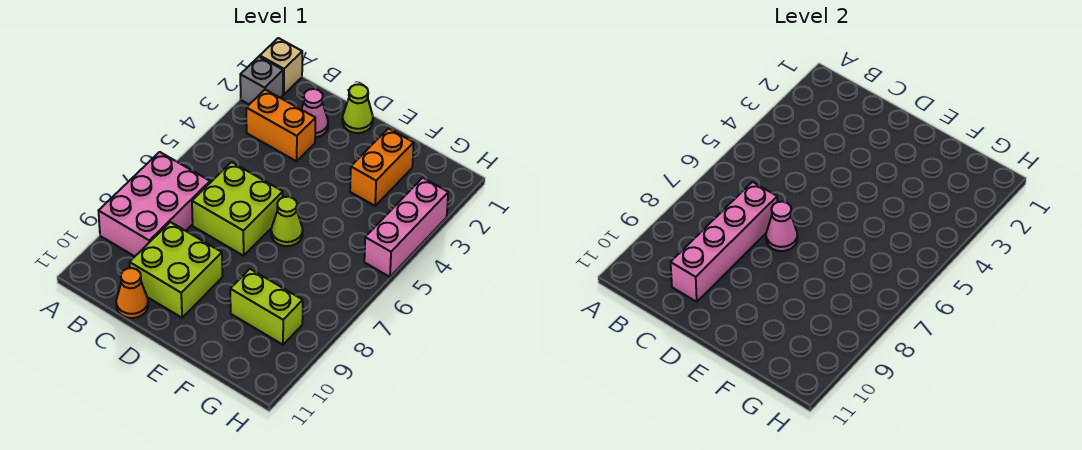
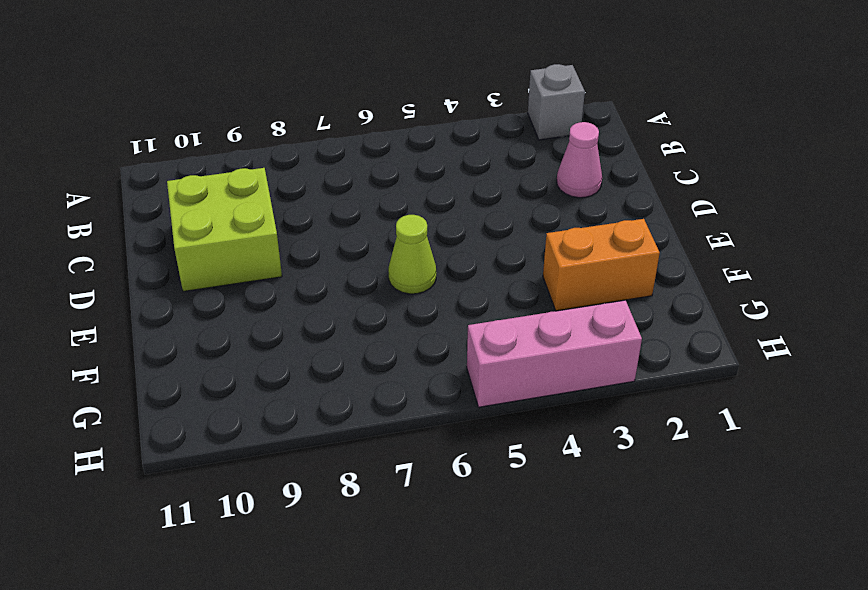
none -> tan 1x1 brick [260,38,302,94]
none -> pink 2x3 brick [99,152,210,256]
none -> orange 1x2 brick [246,90,315,161]

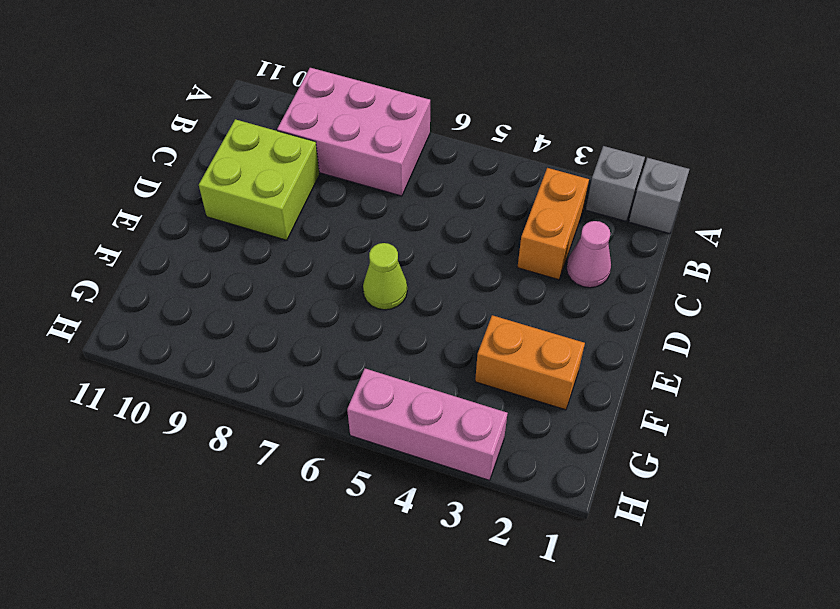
grey 1x1 brick [629,158,690,234] -> tan 1x1 brick [260,38,302,94]
none -> lime 2x2 brick [192,162,283,256]
none -> orange 1x1 cone [116,268,148,318]
none -> lime 1x1 cone [342,84,373,133]

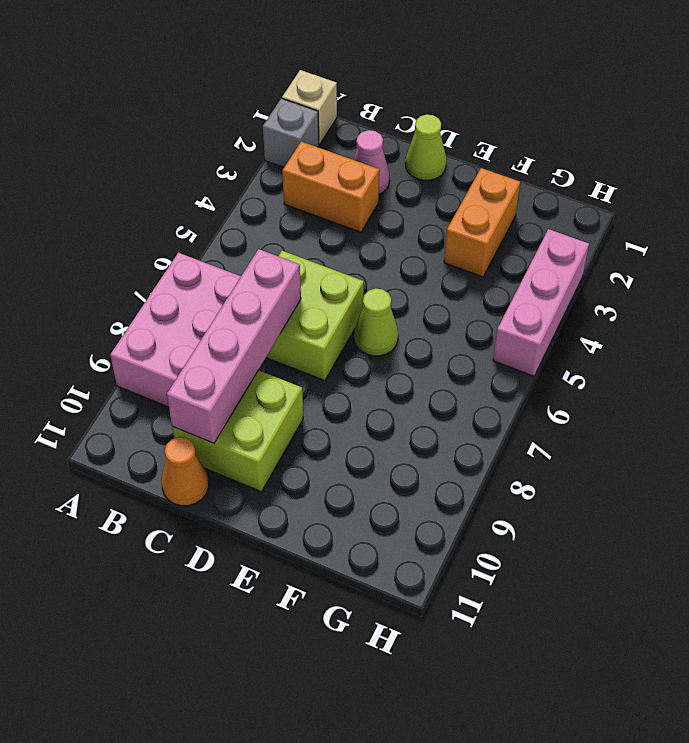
none -> lime 1x2 brick [230,269,303,345]
none -> pink 1x1 cone [766,202,797,251]

